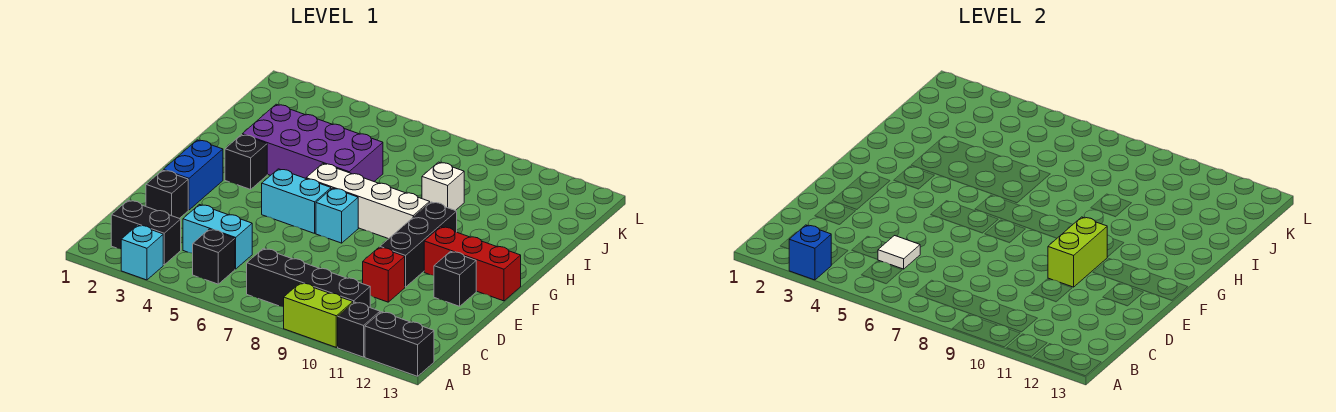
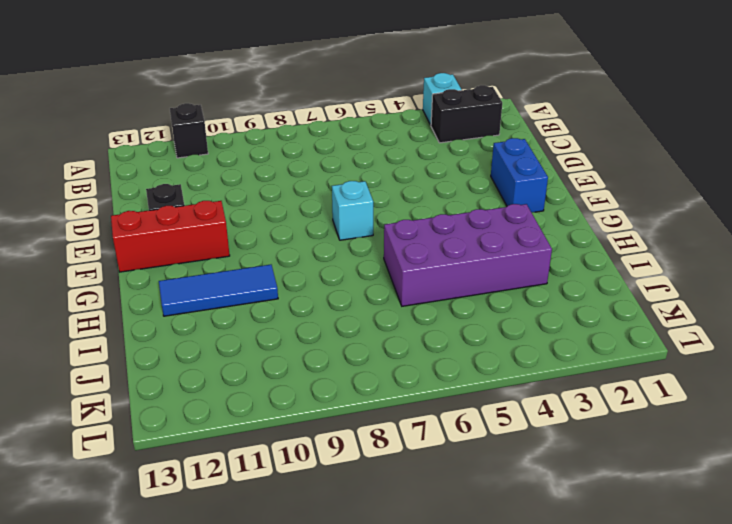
blue 1x3 tile [159,265,278,316] -> none
none -> lime 1x2 brick [284,283,353,347]
none -> black 1x2 brick [365,312,434,376]
none -> black 1x1 brick [193,229,235,284]

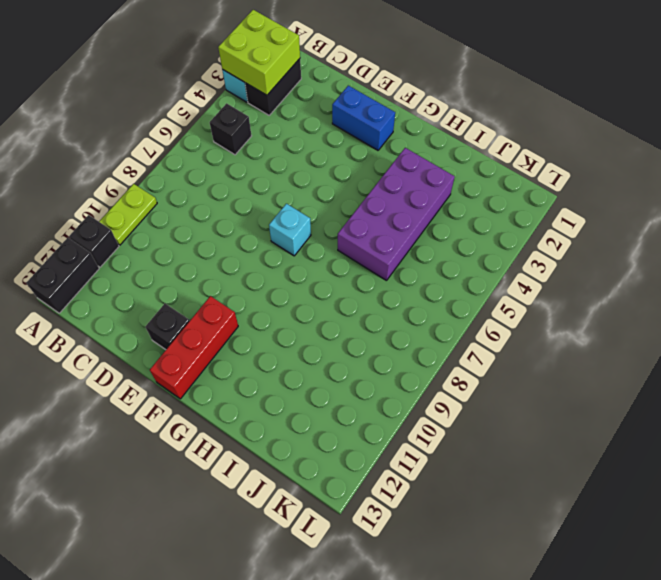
lime 2x2 brick [218,10,300,95] -> blue 1x1 brick [789,225,831,280]
lime 1x2 plate [99,184,157,245] -> lime 1x2 brick [284,283,353,347]
none -> black 1x4 brick [247,248,370,307]
none -> cyan 1x2 brick [183,205,252,269]
none -> black 1x1 brick [146,170,188,219]

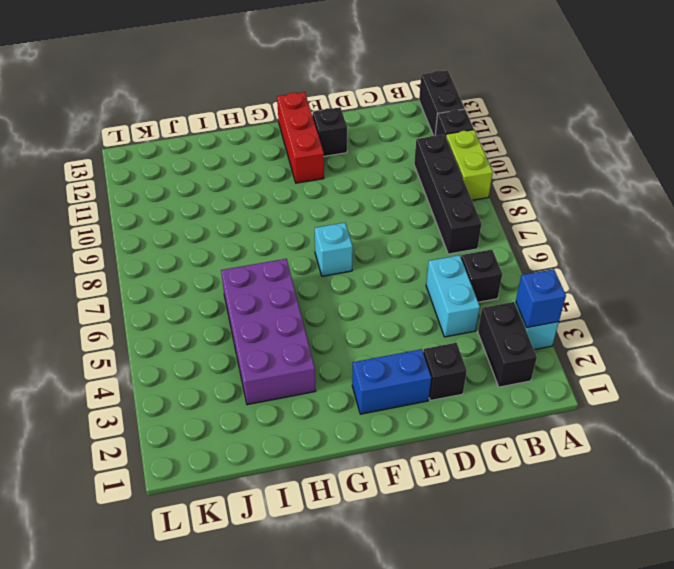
none -> red 1x1 brick [363,247,405,302]
none -> black 1x3 brick [380,202,457,287]
none -> cyan 1x2 brick [262,169,331,233]

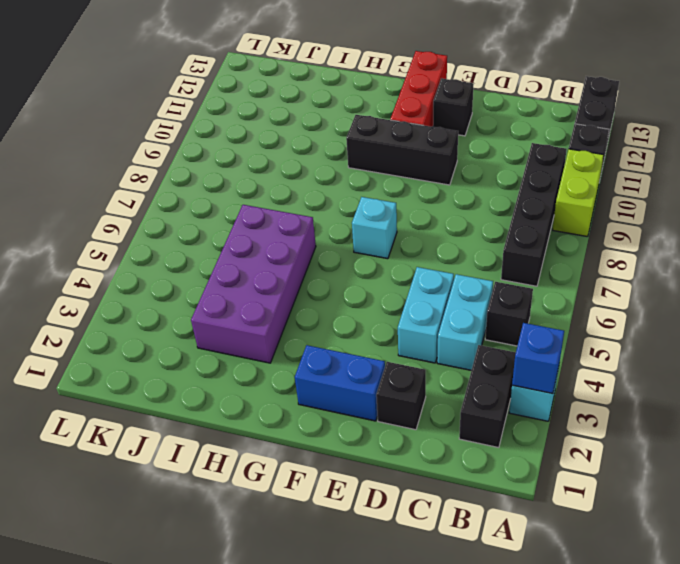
cyan 1x2 brick [398,267,454,363] -> cyan 1x2 brick moved to [262,169,331,233]
none -> red 1x1 brick [363,247,405,302]
none -> black 1x1 brick [225,135,267,189]
none -> white 1x4 brick [306,163,430,239]

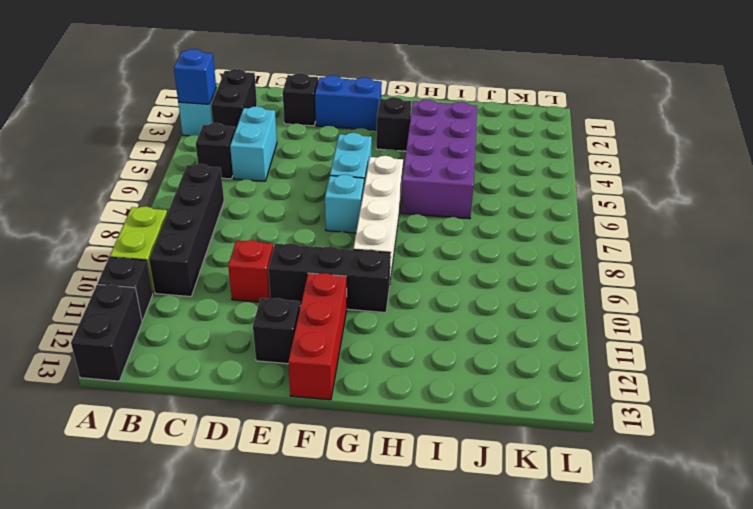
none -> white 1x1 brick [422,162,464,211]
none -> white 1x1 tile [878,236,920,269]
none -> lime 1x2 brick [1048,217,1107,287]

